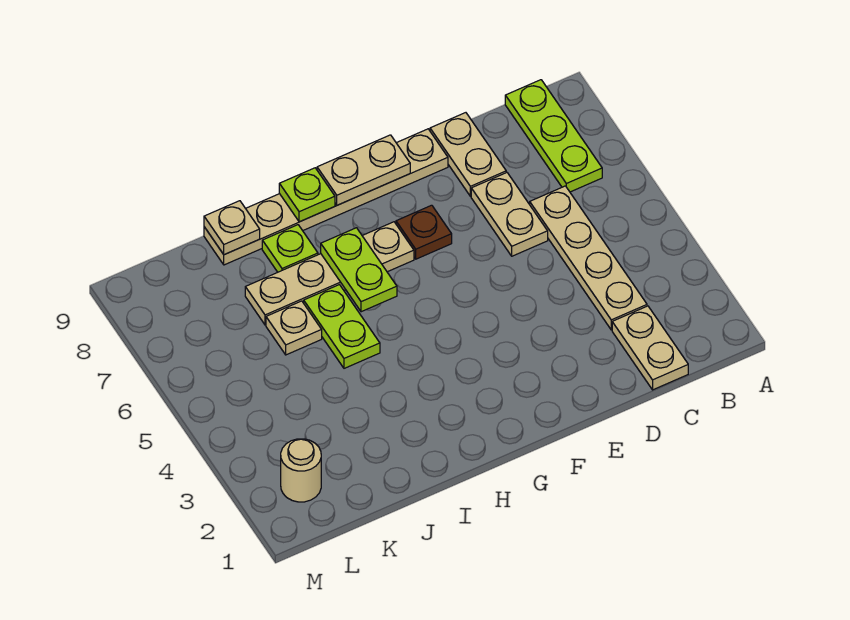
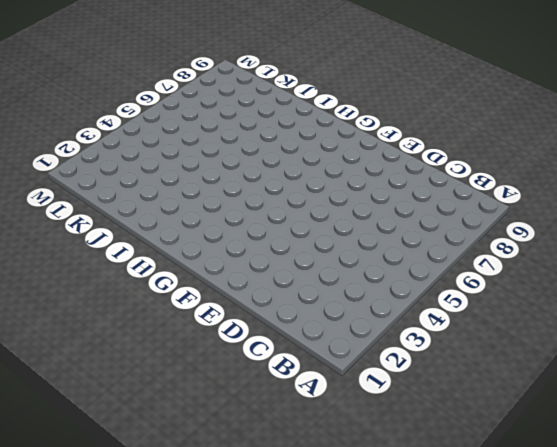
none -> lime 1x3 plate [505,80,602,192]
none -> tan 1x2 plate [612,306,688,390]
none -> tan 1x4 plate [530,186,647,330]

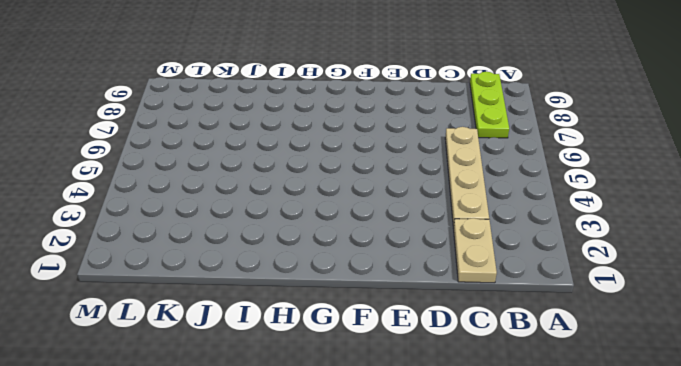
none -> tan 1x2 plate [471,172,548,256]
none -> tan 1x2 plate [430,113,506,196]
none -> tan 1x6 plate [204,129,448,265]

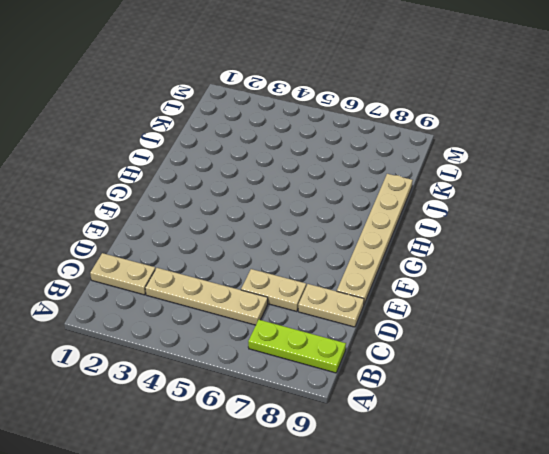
none -> brown 1x1 plate [396,205,452,259]
none -> tan 1x4 plate [245,222,414,325]
none -> lime 1x2 plate [304,285,380,368]

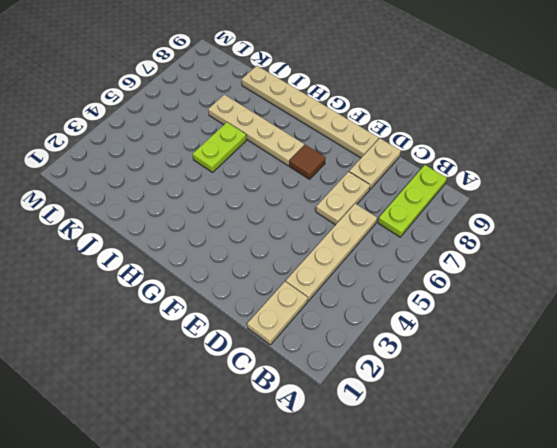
brown 1x1 tile [289,145,326,179] -> brown 1x1 plate [396,205,452,259]
none -> lime 1x1 plate [262,225,318,272]
none -> tan 1x1 plate [266,301,322,355]
none -> tan 1x1 round brick [281,439,321,502]

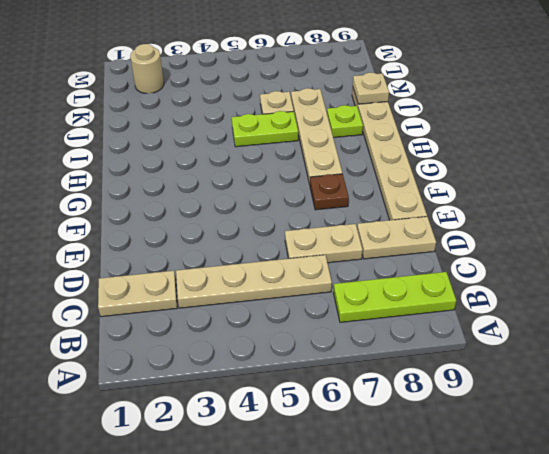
none -> tan 1x2 plate [317,135,410,205]
none -> lime 1x2 plate [321,228,397,312]
none -> lime 1x1 plate [279,168,335,222]

